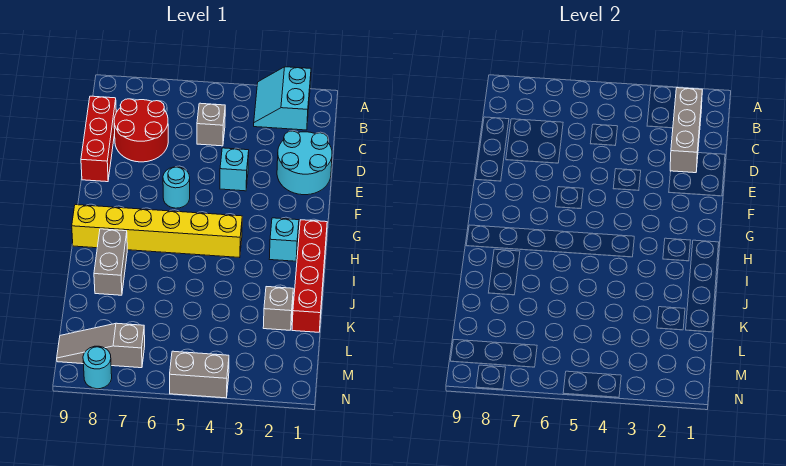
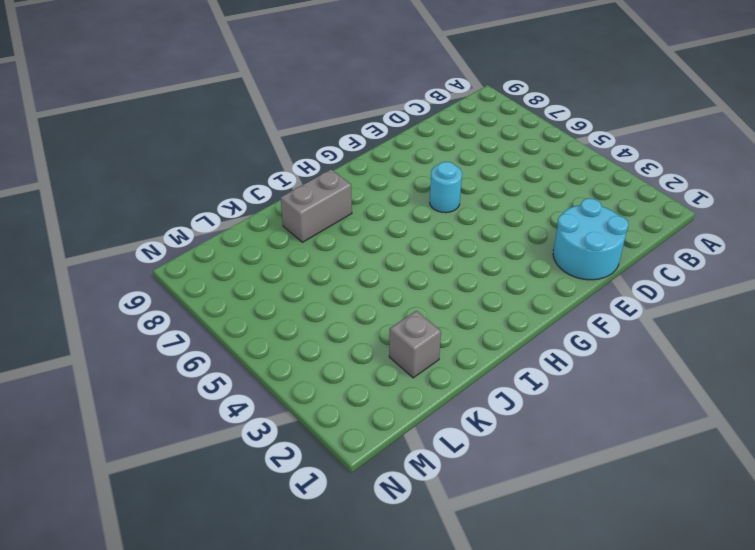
none -> cyan 2x2 slope [254,67,311,130]
none -> grey 1x1 brick [197,103,225,146]
none -> red 2x2 round brick [114,99,168,162]

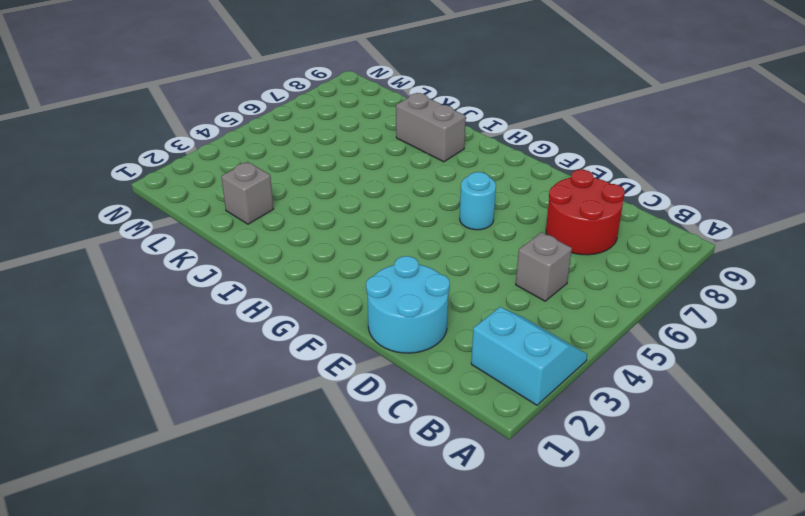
none -> red 1x3 brick [81,96,116,182]
none -> cyan 1x1 brick [220,148,249,191]
none -> red 1x4 brick [292,220,327,332]

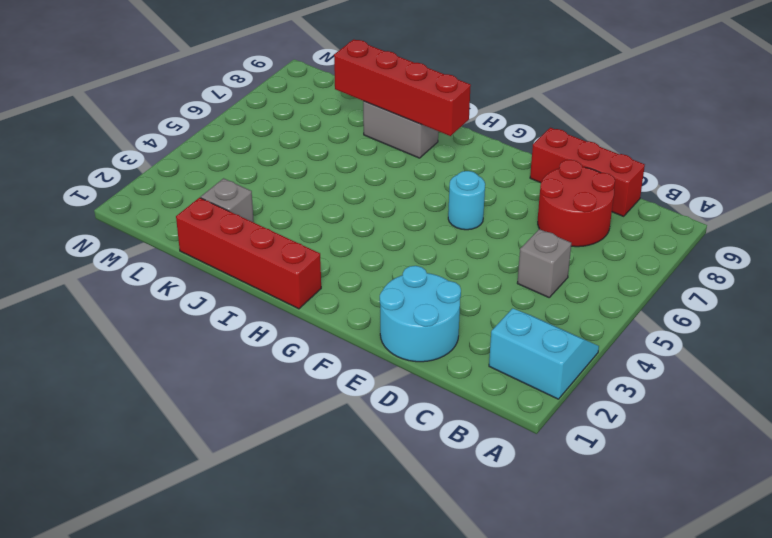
red 1x4 brick [334,39,471,136] -> none
none -> cyan 1x1 brick [220,148,249,191]
none -> cyan 1x1 brick [269,218,299,261]
none -> yellow 1x6 brick [72,205,242,258]

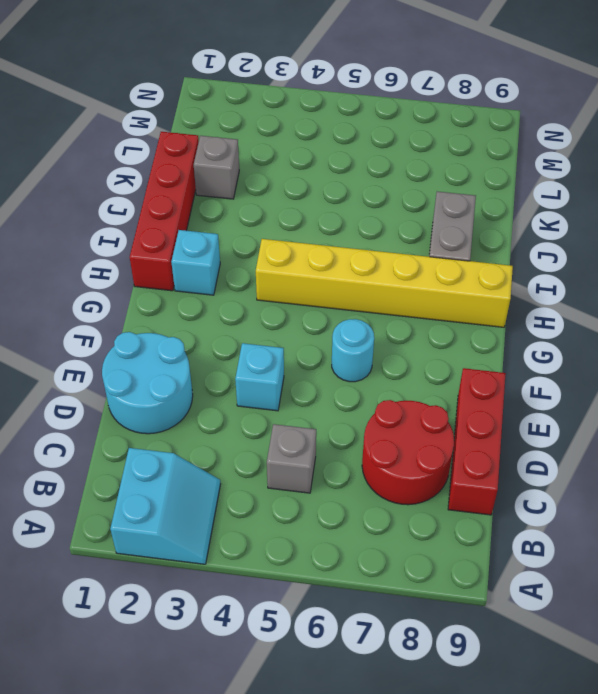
none -> grey 1x3 slope [57,323,145,368]
none -> grey 1x2 brick [170,351,229,398]
none -> cyan 1x1 round brick [83,346,112,389]

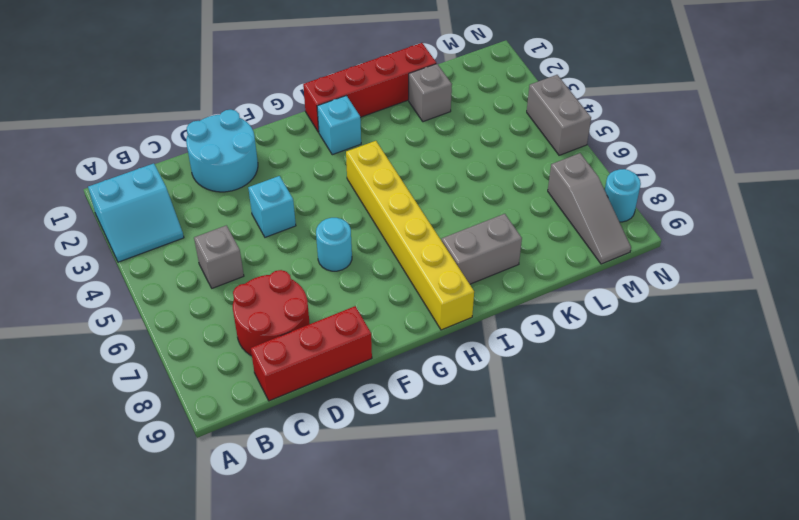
none -> grey 1x3 brick [670,88,702,173]

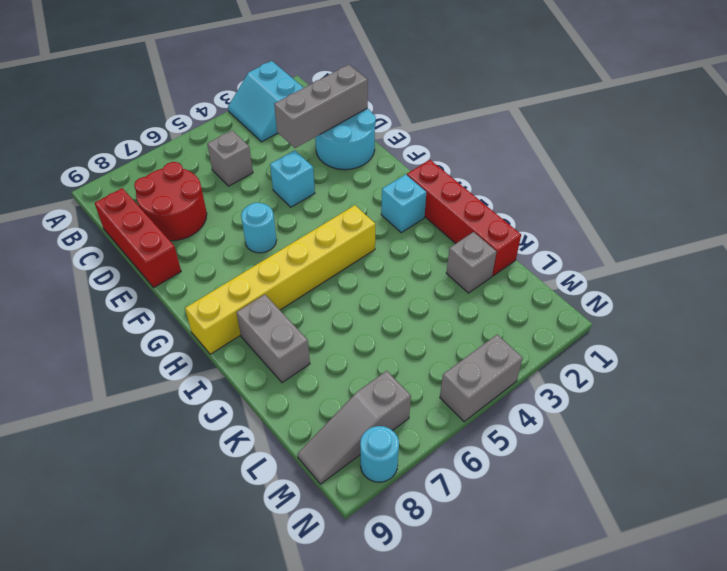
grey 1x3 brick [274,64,368,148] -> grey 1x3 brick turned to [670,88,702,173]

